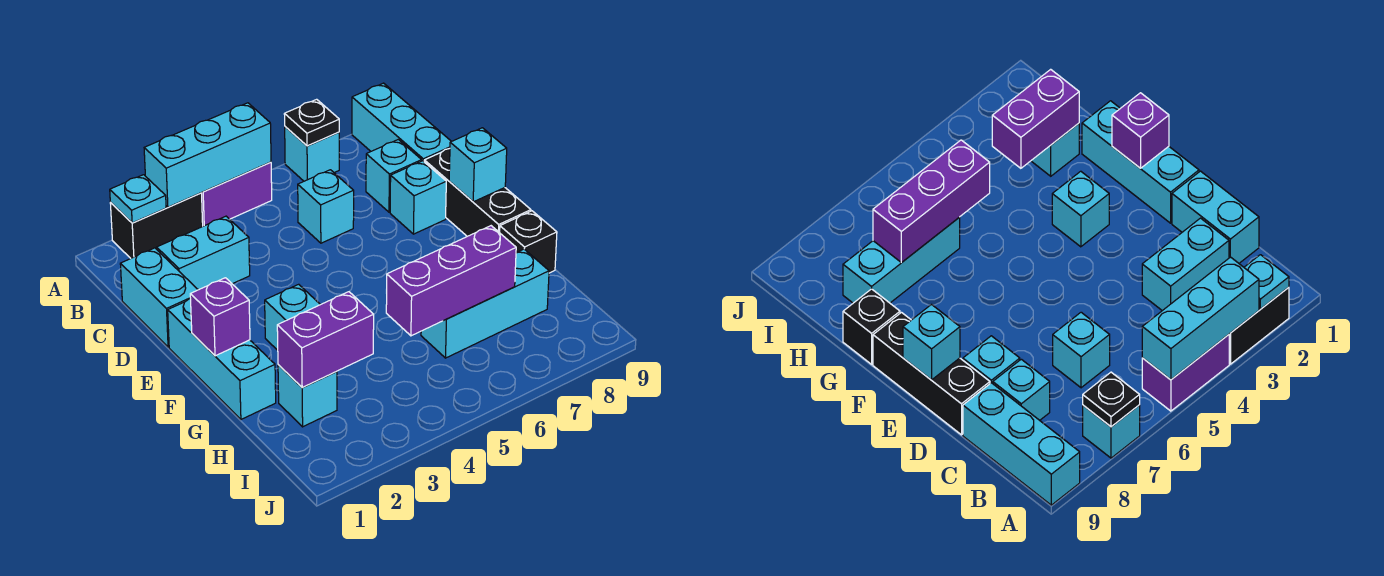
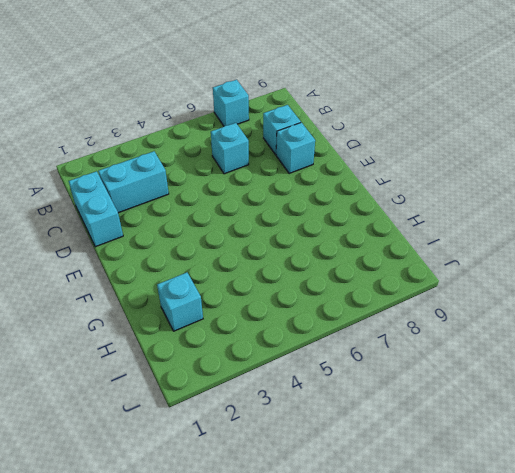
none -> black 1x2 brick [110,193,203,258]
none -> purple 1x2 brick [202,162,272,226]
none -> cyan 1x3 brick [352,83,451,161]

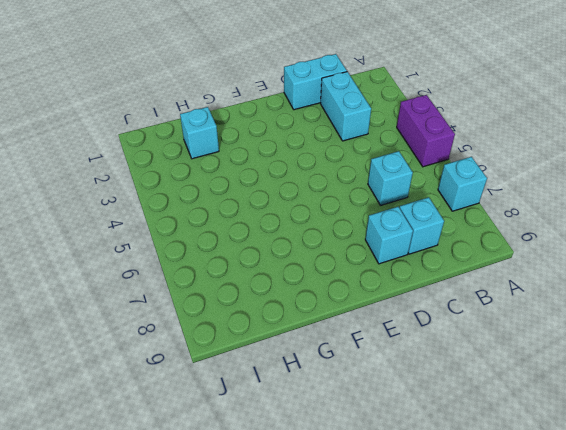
none -> black 1x2 brick [110,193,203,258]
none -> cyan 1x3 brick [352,83,451,161]
none -> black 1x3 brick [424,149,531,236]

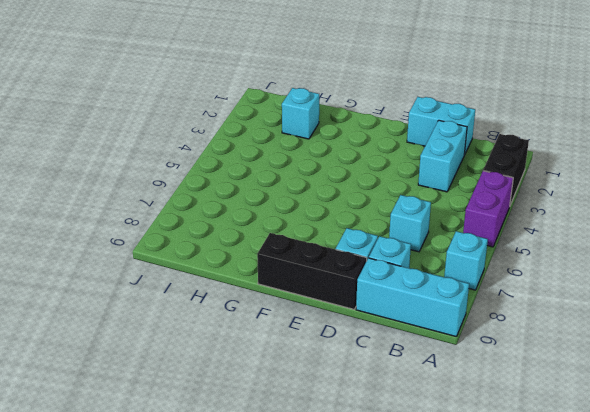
none -> cyan 1x3 brick [168,299,276,419]
none -> cyan 1x1 brick [265,284,320,350]
none -> black 1x1 brick [500,211,557,273]

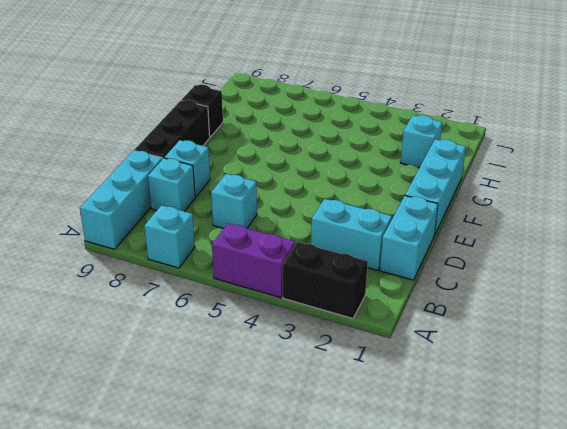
none -> cyan 1x1 brick [265,284,320,350]
none -> cyan 1x3 brick [421,249,549,358]
none -> cyan 1x1 plate [110,175,166,223]

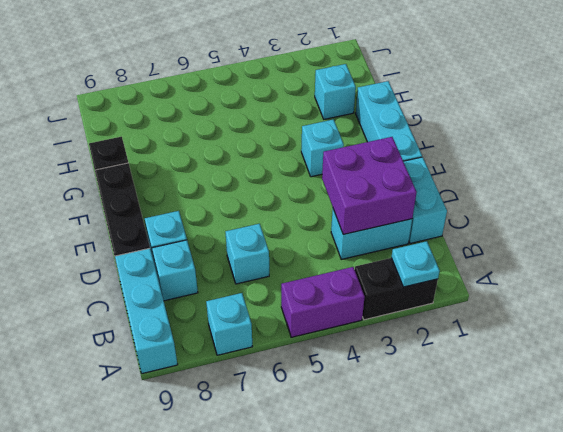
purple 2x2 brick [322,137,417,234] -> none
none -> cyan 1x3 brick [421,249,549,358]
none -> cyan 1x3 brick [144,103,271,207]
none -> black 1x1 plate [284,99,339,146]

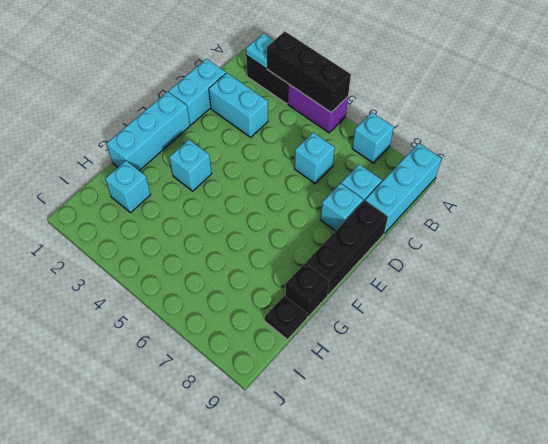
black 1x3 brick [267,31,351,112] -> cyan 1x3 brick [144,103,271,207]
black 1x1 plate [265,296,308,339] -> black 1x1 plate moved to [284,99,339,146]
none -> cyan 1x3 brick [421,249,549,358]
none -> cyan 1x1 brick [449,128,507,202]
none -> purple 1x1 brick [190,278,250,356]

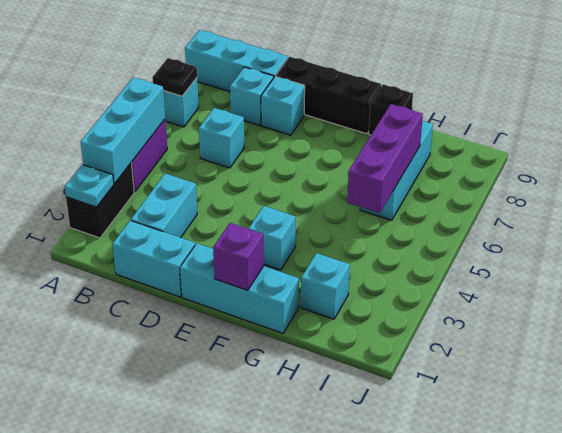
none -> cyan 1x1 brick [449,128,507,202]
none -> purple 1x2 brick [277,292,374,388]

